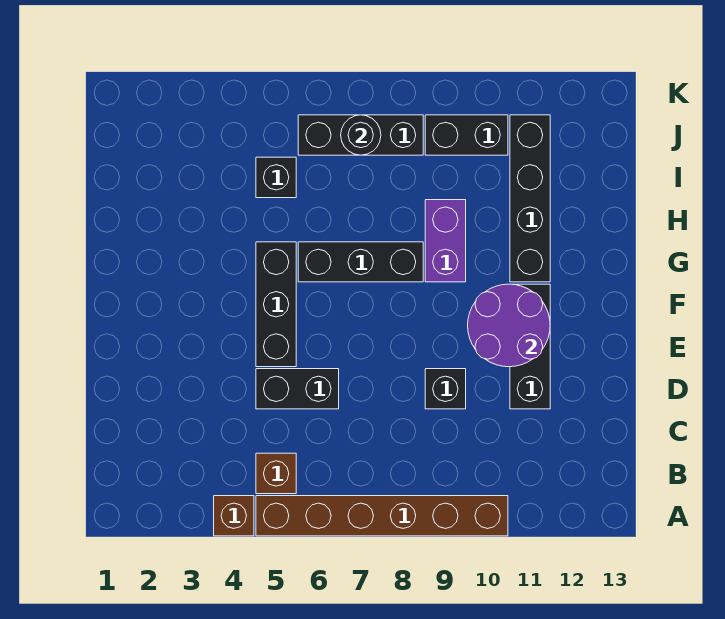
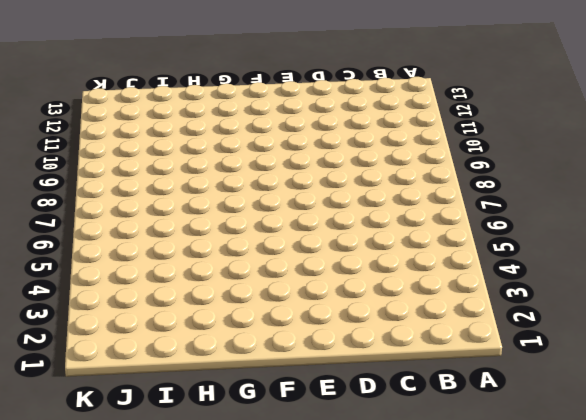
none -> brown 1x1 brick [214,496,254,536]
none -> brown 1x6 brick [256,496,508,536]
none -> brown 1x1 brick [256,453,296,494]

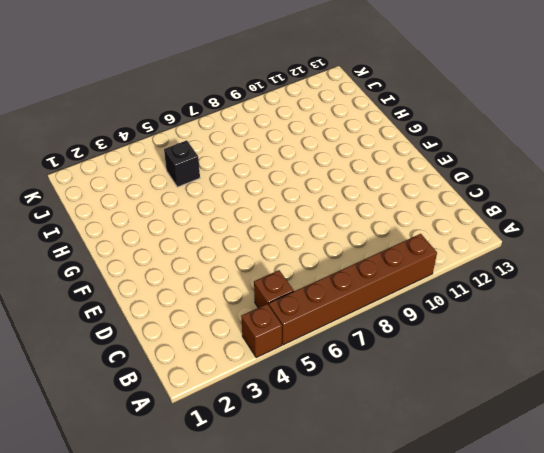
none -> black 1x2 brick [256,369,339,409]
none -> black 1x1 brick [425,369,466,409]
none -> black 1x3 brick [510,284,550,409]

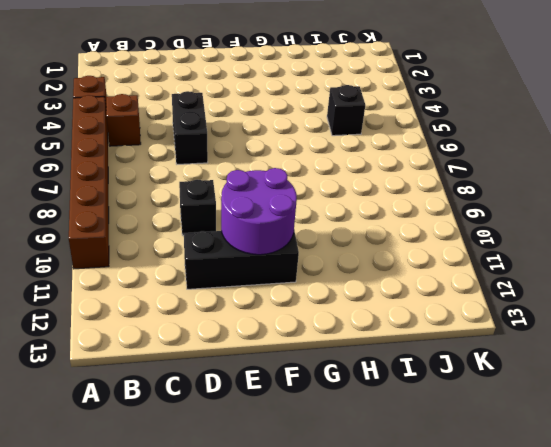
none -> black 1x3 brick [256,242,296,367]
none -> black 1x3 brick [298,242,423,282]
none -> purple 1x2 brick [425,200,466,282]

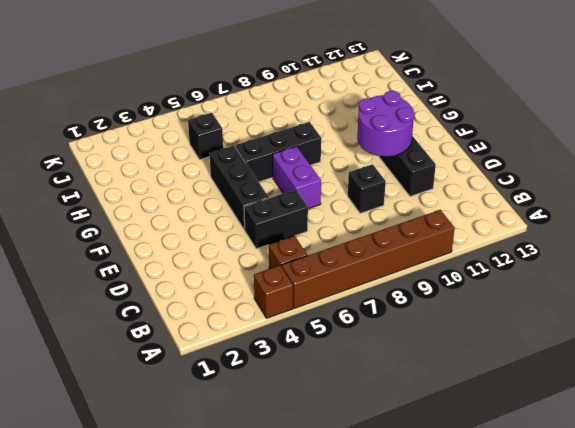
purple 1x2 brick [273,146,321,209] -> purple 1x2 brick moved to [425,200,466,282]
none -> black 1x4 brick [510,115,550,282]
none -> black 1x3 brick [298,115,423,155]
none -> black 1x2 brick [425,115,508,155]

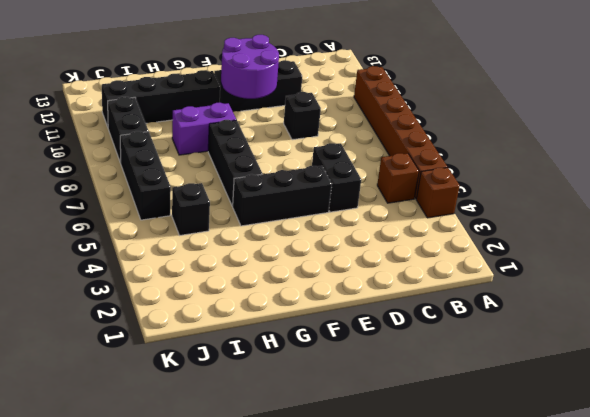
none -> black 1x1 round brick [341,115,381,155]

